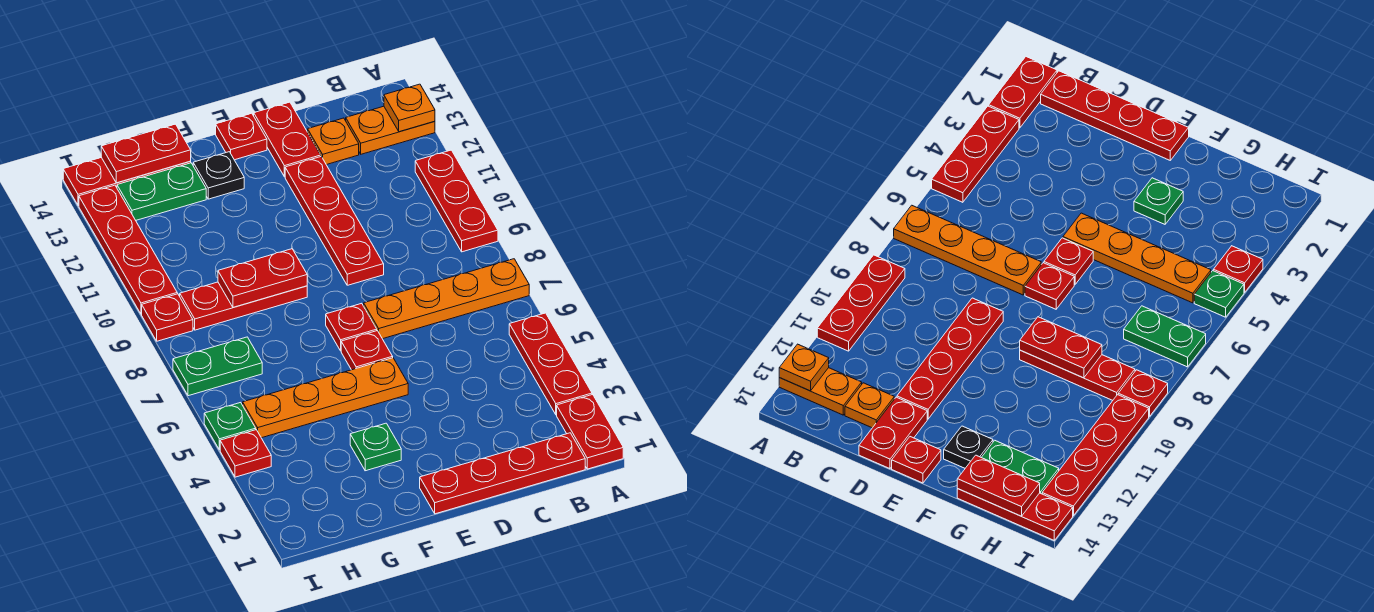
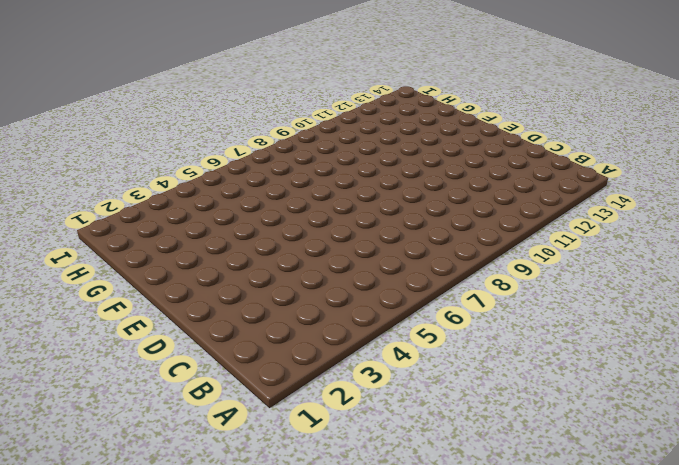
none -> red 1x2 plate [557,394,623,469]
none -> red 1x3 plate [509,313,592,415]
none -> orange 1x4 plate [364,259,529,339]

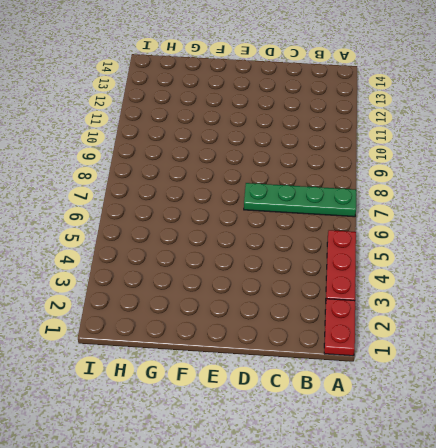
green 1x4 plate [244,183,356,217] -> orange 1x4 plate [364,259,529,339]
none -> red 1x3 plate [415,150,498,252]
none -> orange 1x2 plate [346,106,435,154]
none -> red 1x4 plate [420,433,585,514]

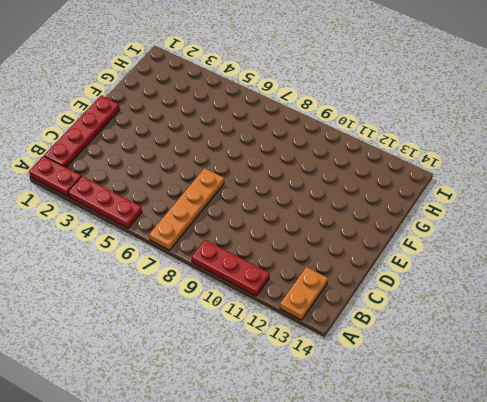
none -> orange 1x1 plate [308,118,359,165]
none -> red 1x4 plate [285,157,384,285]
none -> red 1x2 plate [254,102,321,177]

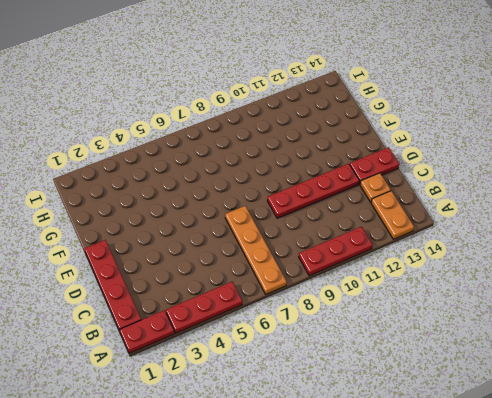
none -> orange 1x4 plate [243,358,408,438]
none -> red 1x1 plate [341,331,393,370]
none -> red 1x1 plate [326,303,377,351]

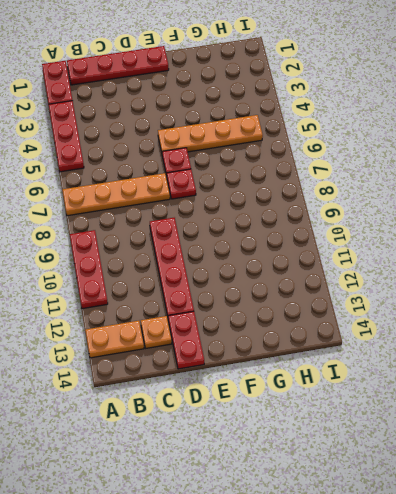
none -> red 1x1 plate [216,113,267,160]
none -> green 1x1 plate [350,423,401,471]
none -> red 1x3 plate [180,282,307,330]

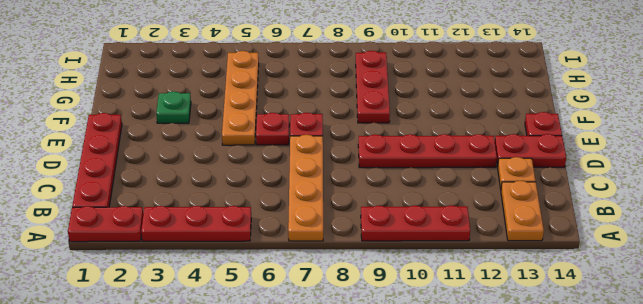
none -> black 1x1 plate [193,152,244,199]
none -> green 1x2 plate [117,163,206,220]
none -> red 1x3 plate [63,157,191,206]

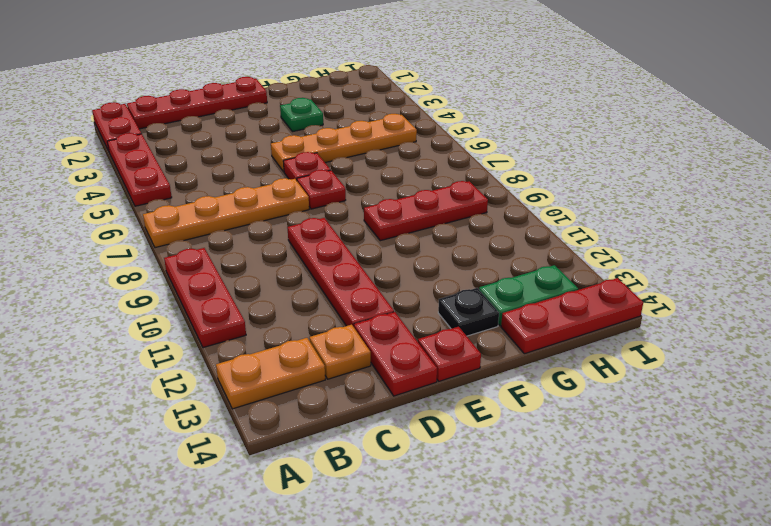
none -> green 1x2 plate [173,337,262,396]
none -> red 1x1 plate [220,430,271,477]
none -> green 1x1 plate [204,403,256,450]

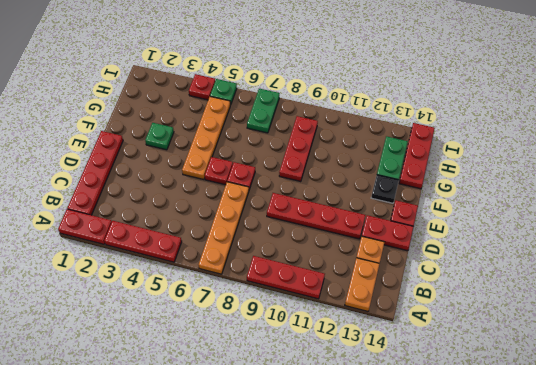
none -> red 1x1 plate [142,294,193,341]
none -> red 1x4 plate [79,185,177,314]
none -> orange 1x1 plate [384,84,435,132]

